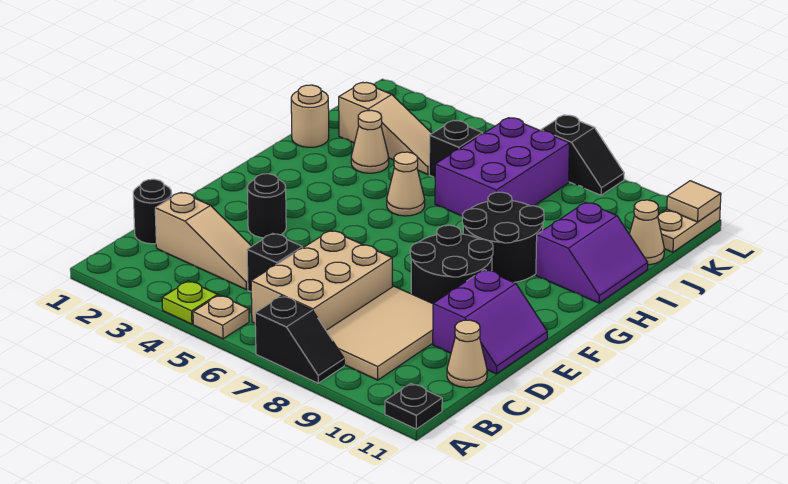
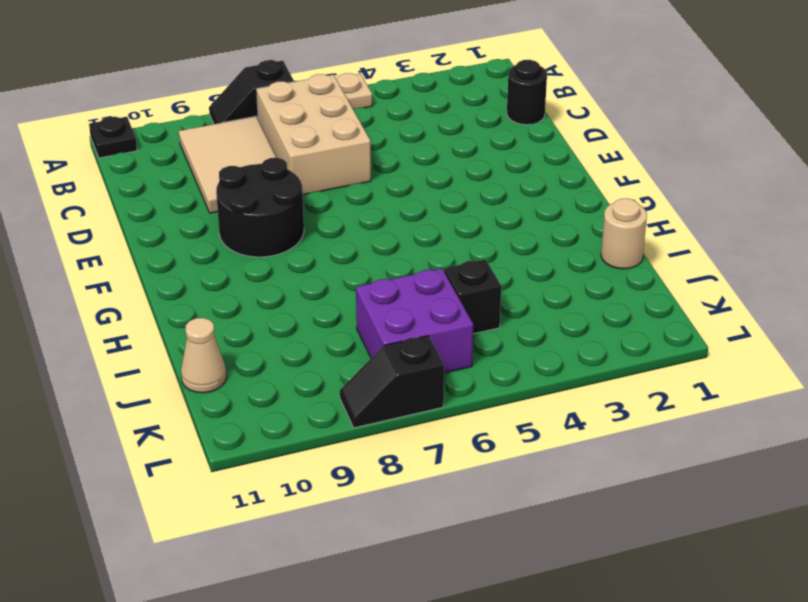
purple 2x2 brick [356,269,473,373] -> purple 2x3 brick [435,118,569,216]
none -> lime 1x1 plate [162,281,218,324]
none -> tan 1x3 slope [155,192,252,290]
none -> black 1x1 brick [247,233,303,292]

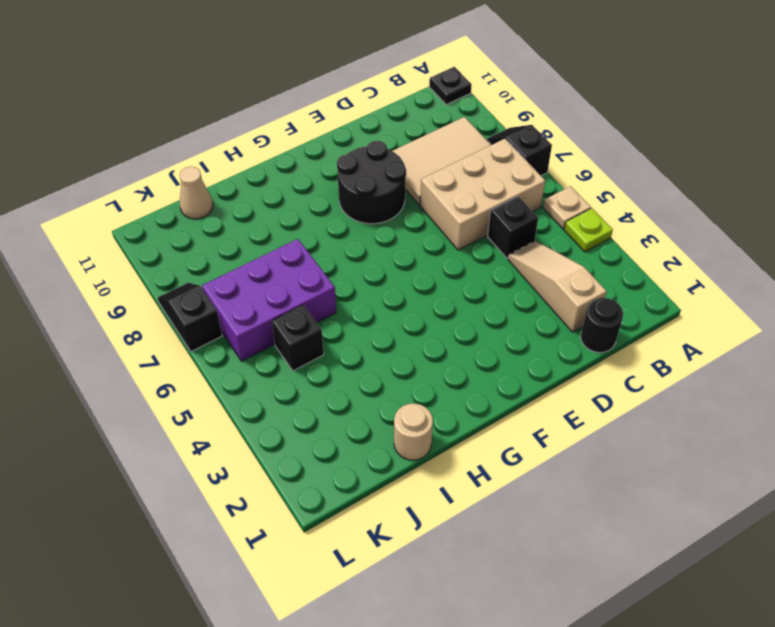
none -> tan 1x1 cone [447,320,487,388]
none -> purple 2x2 slope [433,270,547,374]
none -> black 1x1 round brick [247,174,286,238]

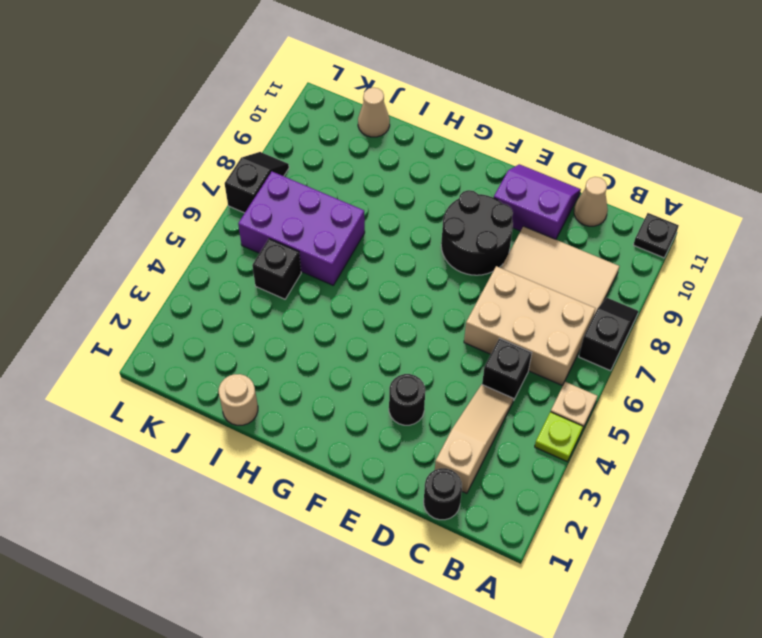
none -> black 2x2 round brick [462,192,544,282]
none -> tan 1x1 cone [387,152,425,216]
none -> purple 2x2 slope [536,202,648,303]

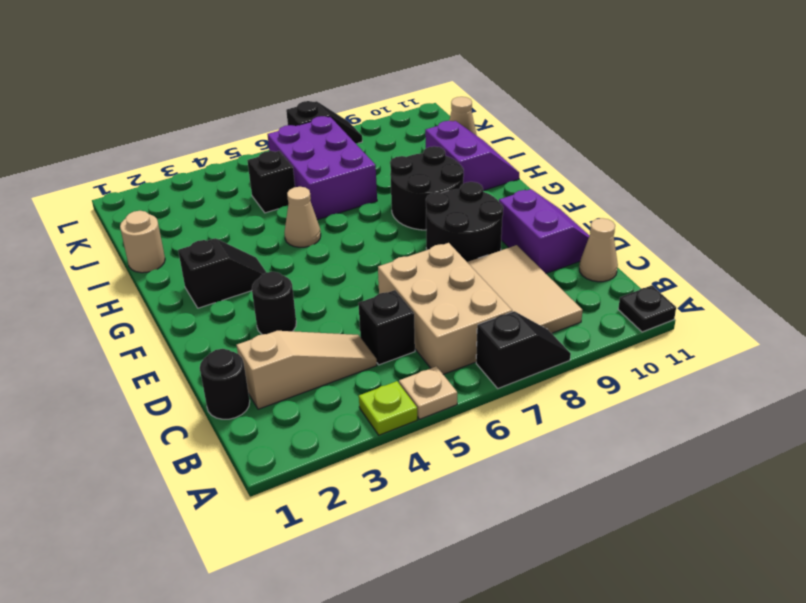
black 1x2 slope [178,238,267,308] -> none
none -> tan 1x1 cone [351,110,389,173]
none -> tan 1x3 slope [339,82,432,174]
none -> tan 1x2 plate [658,207,720,252]

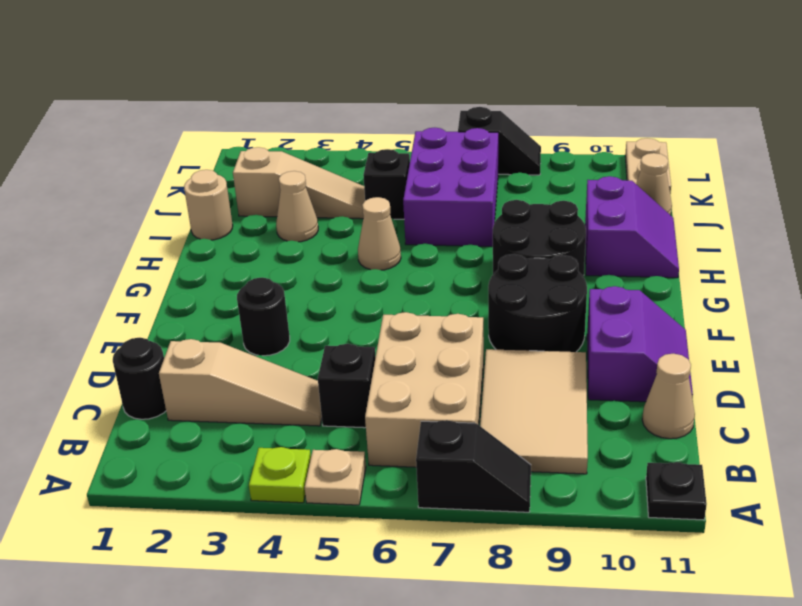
none -> tan 1x1 tile [667,181,721,222]

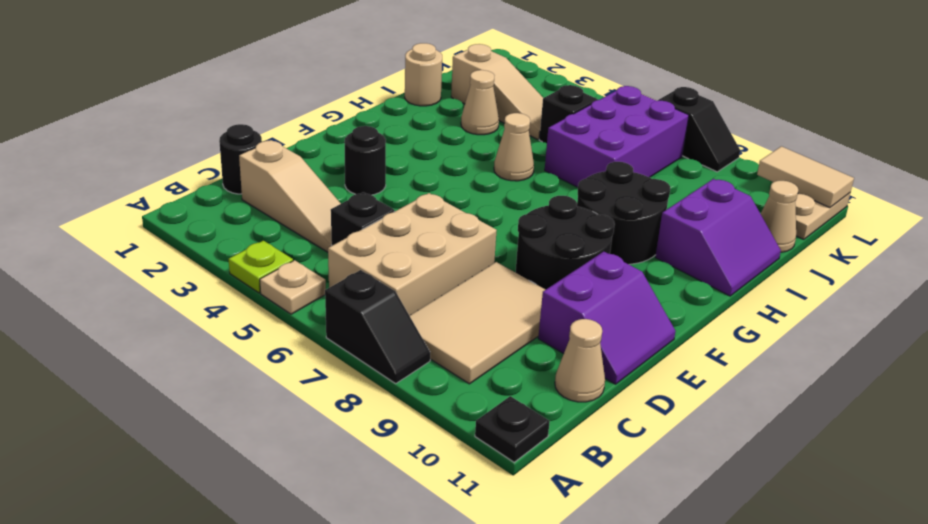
tan 1x2 tile [757,146,854,208] -> tan 1x1 tile [667,181,721,222]

